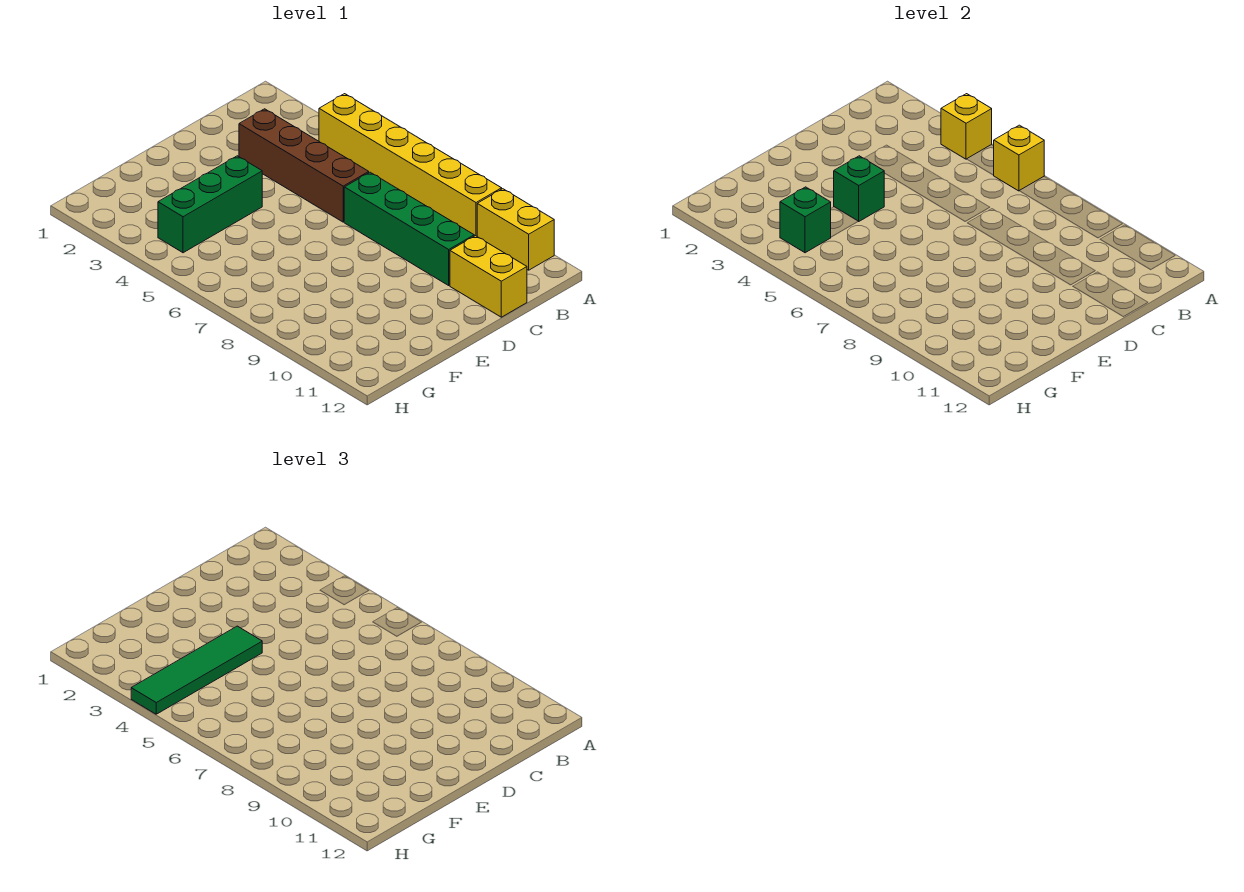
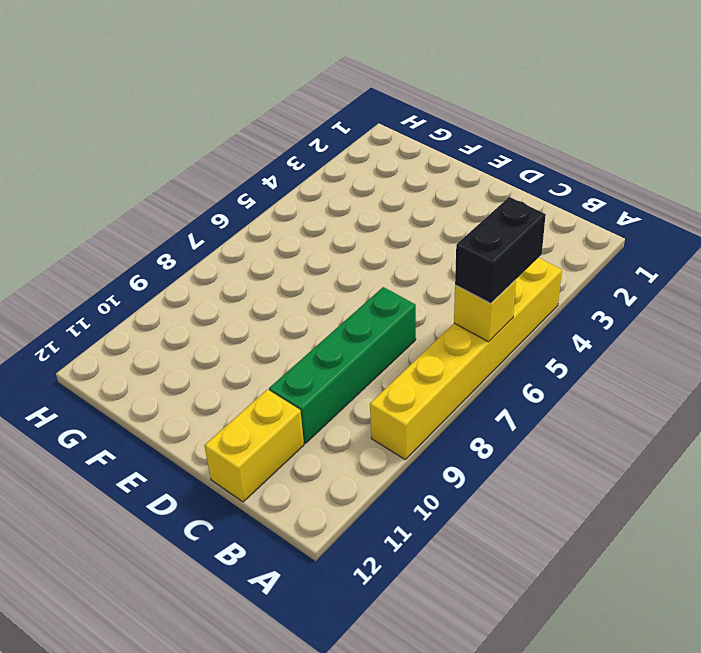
black 1x2 brick [455,197,546,303] -> none
none -> yellow 1x2 brick [477,189,554,270]
none -> brown 1x4 brick [239,109,369,222]

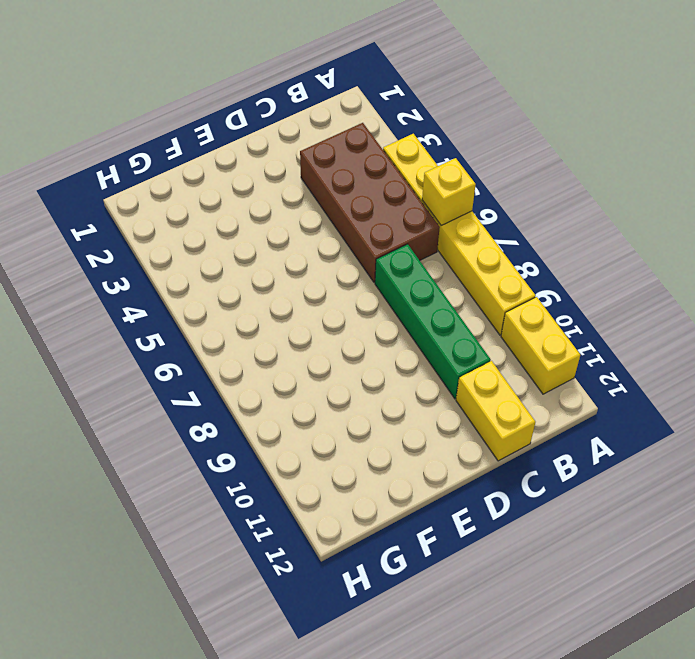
brown 2x4 brick [300,123,440,283] -> brown 1x4 brick [239,109,369,222]
none -> green 1x3 brick [158,156,262,253]
none -> yellow 1x1 brick [941,94,992,159]

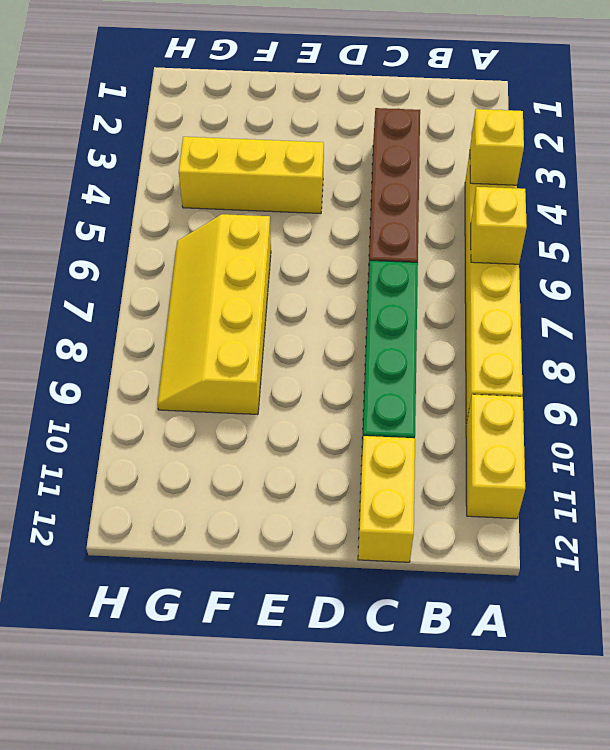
yellow 1x3 brick [179,137,324,213] -> green 1x3 brick [158,156,262,253]
yellow 2x4 slope [158,214,271,415] -> none
none -> green 1x1 brick [834,156,884,221]
none -> green 1x1 brick [780,187,831,253]

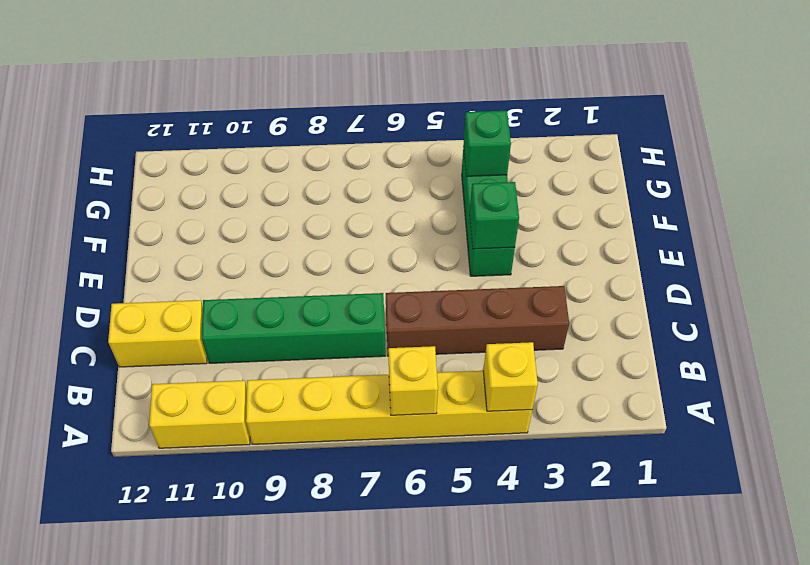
none -> green 1x4 tile [131,626,262,714]

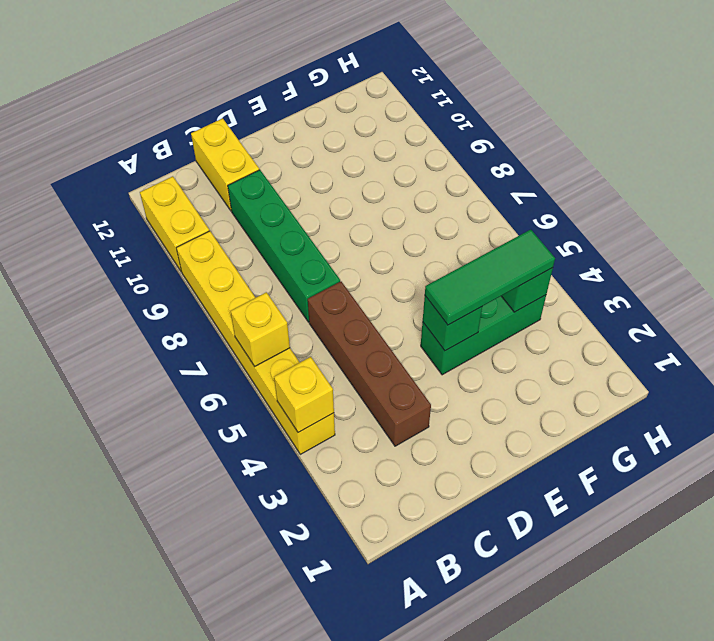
green 1x3 tile [425,230,555,325] -> green 1x4 tile [131,626,262,714]

